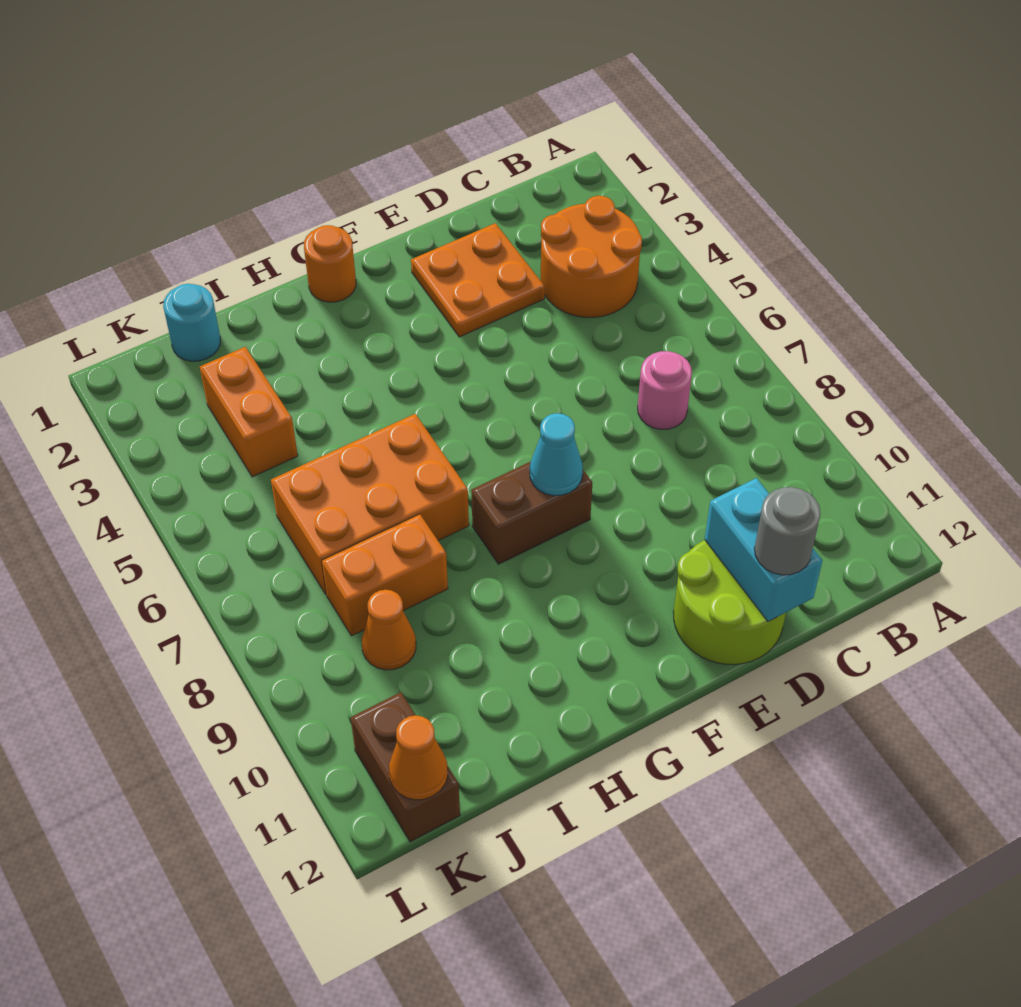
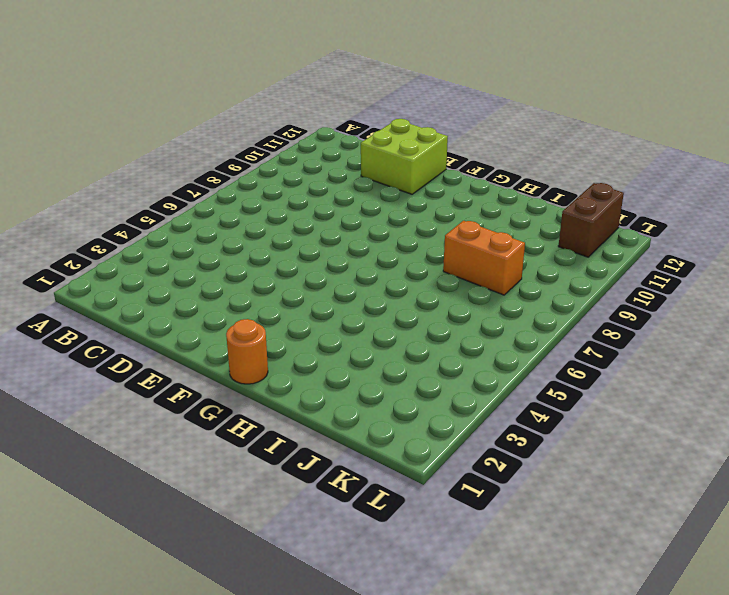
lime 2x2 brick [361,119,448,194] -> lime 2x2 round brick [673,540,786,665]
none -> orange 2x2 round brick [541,196,642,317]
none -> pink 1x1 round brick [638,351,692,430]
none -> orange 2x2 plate [411,223,545,337]

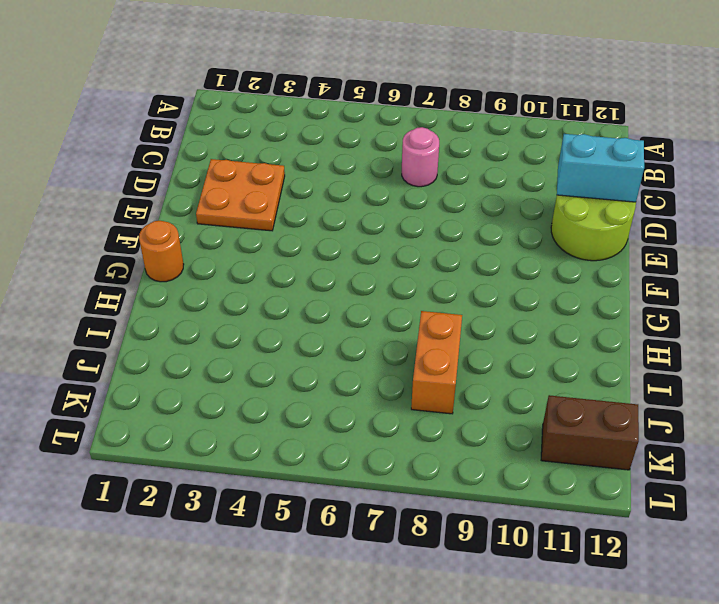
none -> orange 2x2 round brick [541,196,642,317]
none -> brown 1x2 brick [471,462,592,564]
none -> orange 2x3 brick [271,414,469,594]

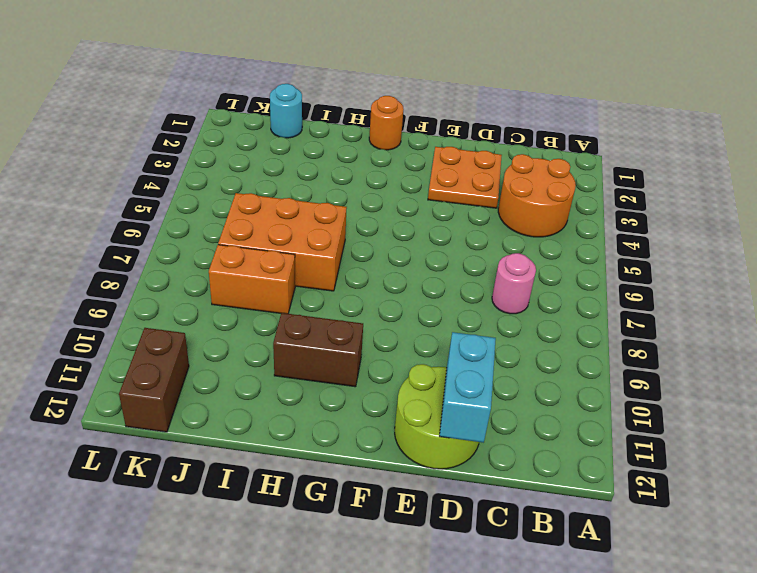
brown 1x2 brick [273,313,363,387] -> brown 1x2 brick moved to [471,462,592,564]
none -> orange 1x2 brick [200,347,298,477]
none -> orange 1x1 cone [362,590,416,670]
none -> cyan 1x1 cone [530,413,583,496]

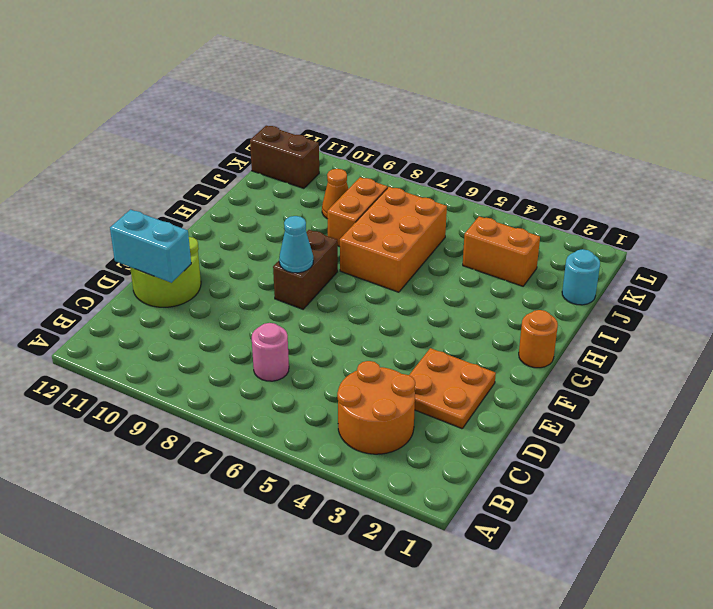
none -> orange 1x1 cone [389,715,448,800]
none -> grey 1x1 round brick [754,487,821,575]

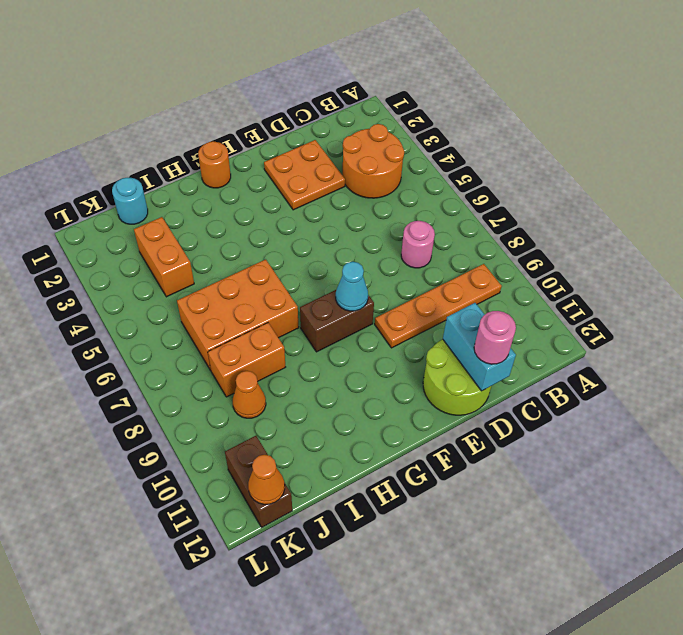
orange 1x4 plate [375,264,502,348] -> none
pink 1x1 round brick [474,311,516,364] -> grey 1x1 round brick [754,487,821,575]

